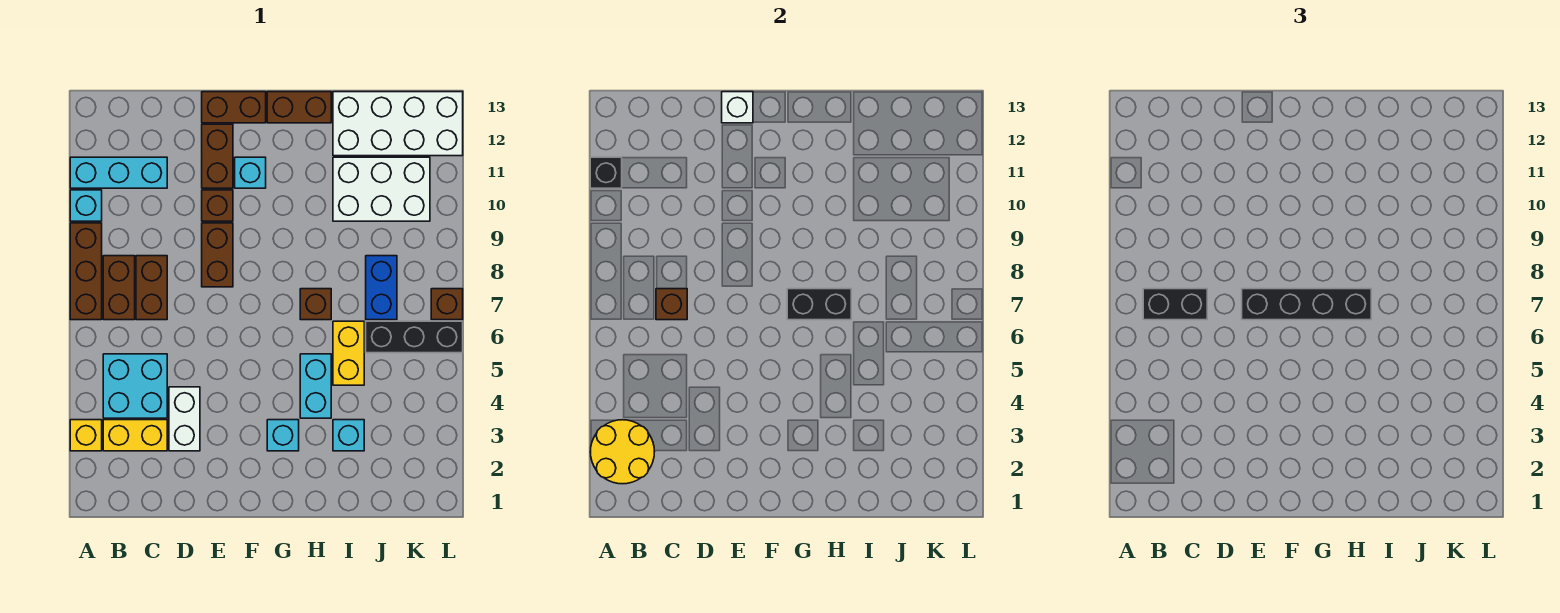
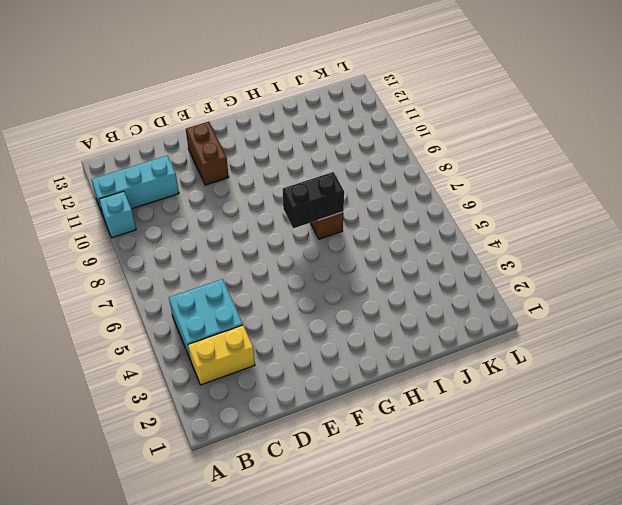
none -> yellow 1x1 brick [70,420,102,451]
none -> brown 1x3 brick [70,223,102,320]
none -> brown 1x2 brick [103,256,135,320]
none -> brown 1x2 brick [136,256,167,320]

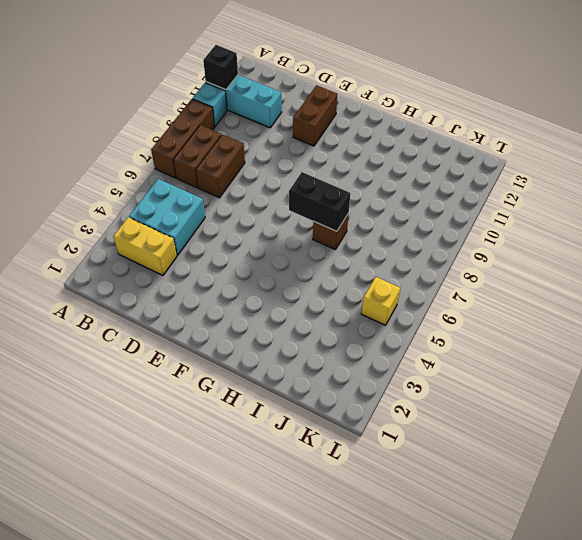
yellow 1x1 brick [361,277,400,325] -> yellow 1x1 brick moved to [70,420,102,451]
none -> white 1x2 brick [169,387,200,451]
none -> brown 1x2 brick [202,223,233,287]
none -> brown 1x1 brick [202,190,233,221]
none -> brown 1x2 brick [202,92,266,123]

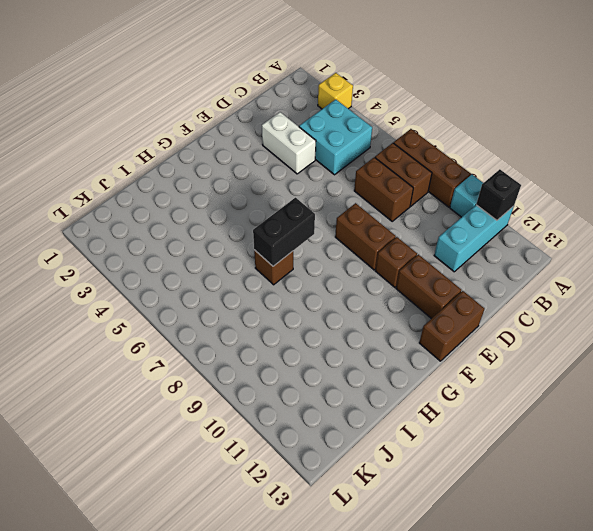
none -> yellow 1x2 brick [103,420,167,451]
none -> cyan 1x1 brick [235,157,266,188]
none -> cyan 1x1 brick [267,420,299,451]
none -> brown 1x2 brick [267,92,331,123]

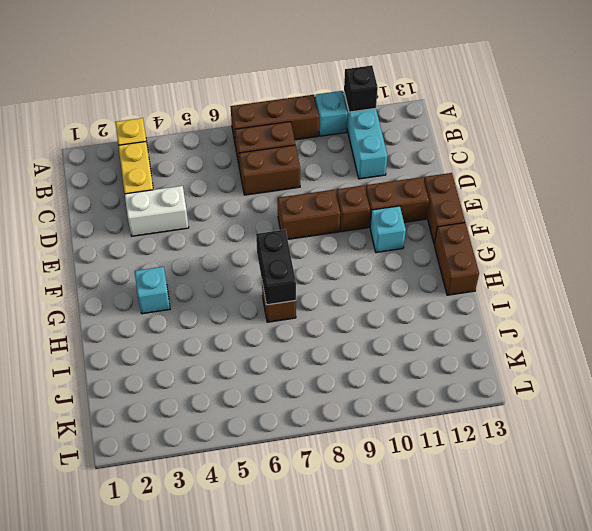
none -> cyan 2x2 brick [103,354,167,418]
none -> cyan 1x2 brick [300,354,331,418]
none -> cyan 1x1 brick [333,420,364,451]
none -> yellow 1x2 brick [333,321,364,385]

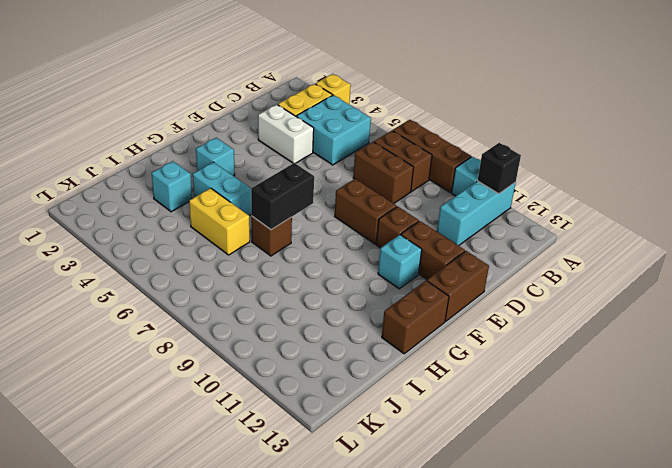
none -> white 2x3 brick [333,157,430,221]
none -> white 2x4 brick [333,92,463,156]
none -> black 1x3 brick [366,321,463,353]
none -> blue 1x2 brick [366,256,397,320]

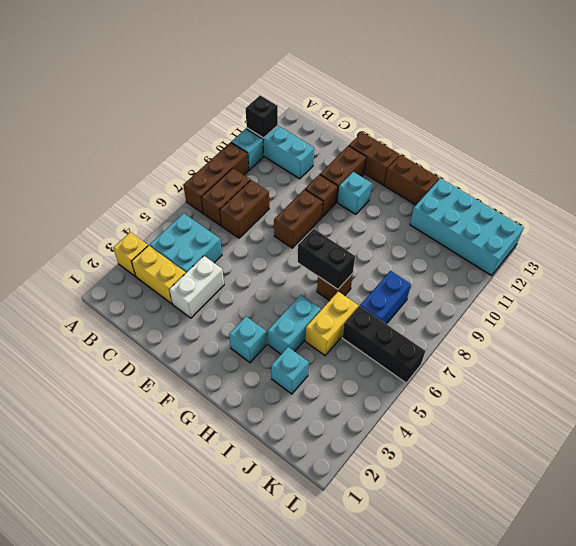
cyan 2x4 brick [410,178,524,276] -> white 2x4 brick [333,92,463,156]
none -> white 2x3 brick [333,157,430,221]
none -> brown 1x1 brick [431,289,463,320]
none -> yellow 2x2 round brick [590,420,654,484]
none -> brown 1x1 brick [656,289,687,320]

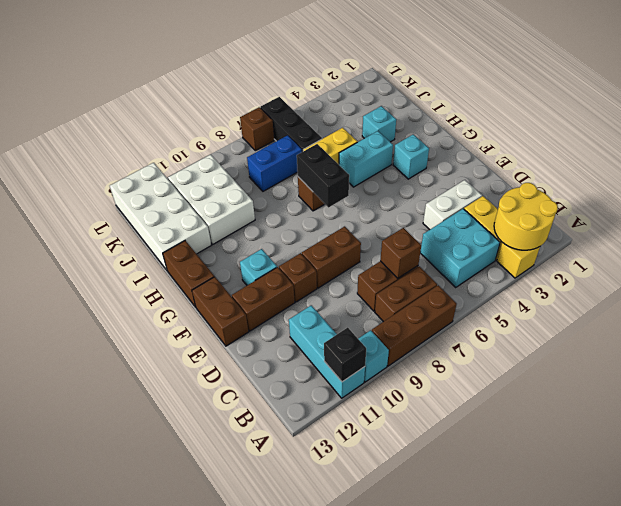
none -> white 1x1 brick [722,92,753,123]
none -> black 1x2 brick [1143,289,1207,320]
none -> black 1x4 brick [1242,289,1371,320]

